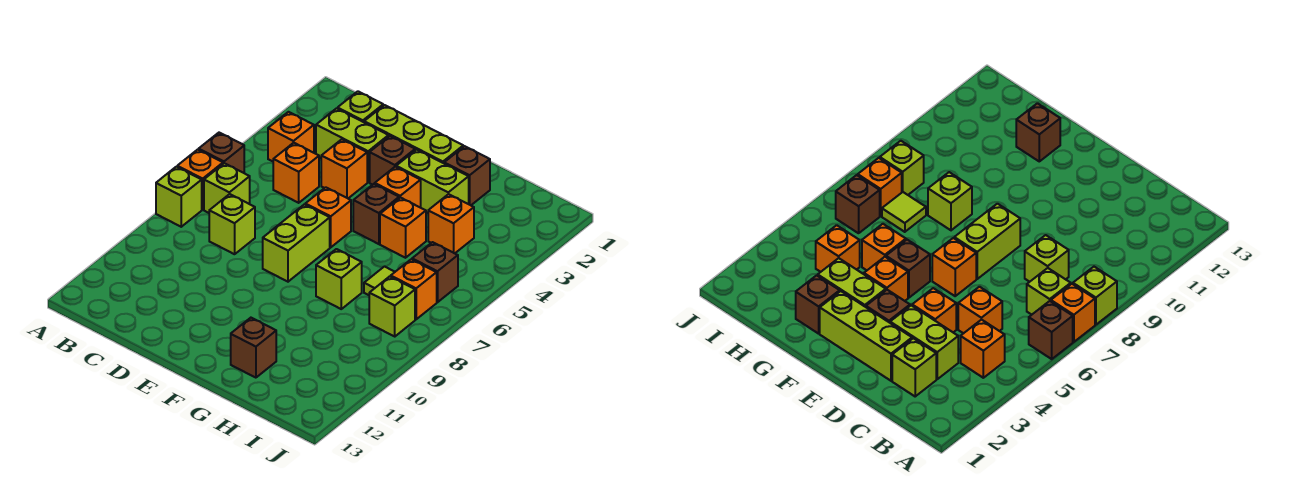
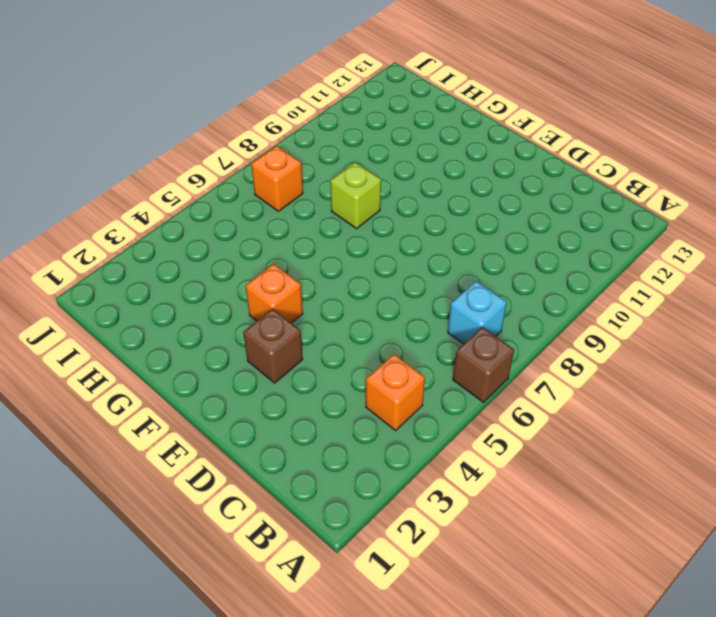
cyan 1x1 brick [448,281,507,344] -> lime 1x1 brick [204,163,250,213]
none -> orange 1x1 brick [177,150,223,210]
none -> lime 1x1 brick [156,167,202,227]
none -> lime 1x1 brick [338,91,383,122]

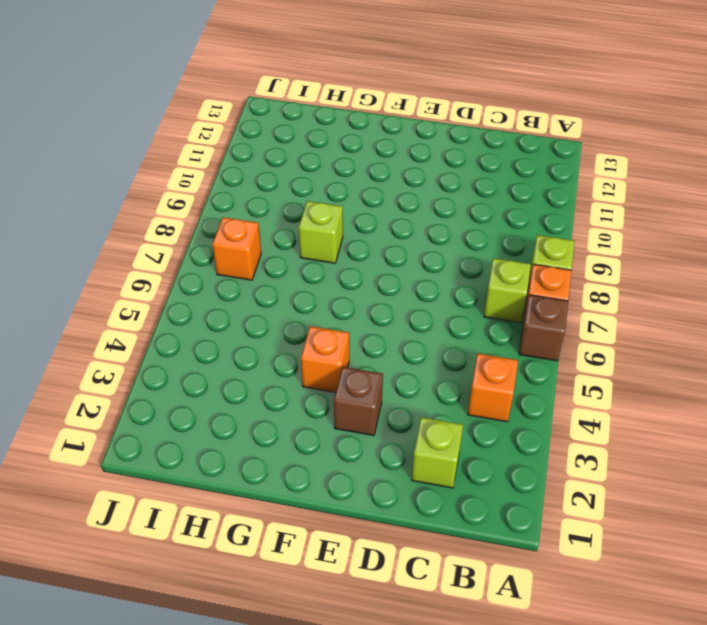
none -> lime 1x2 brick [316,108,389,182]
none -> orange 1x1 brick [273,143,319,203]
none -> lime 1x1 brick [209,194,255,254]

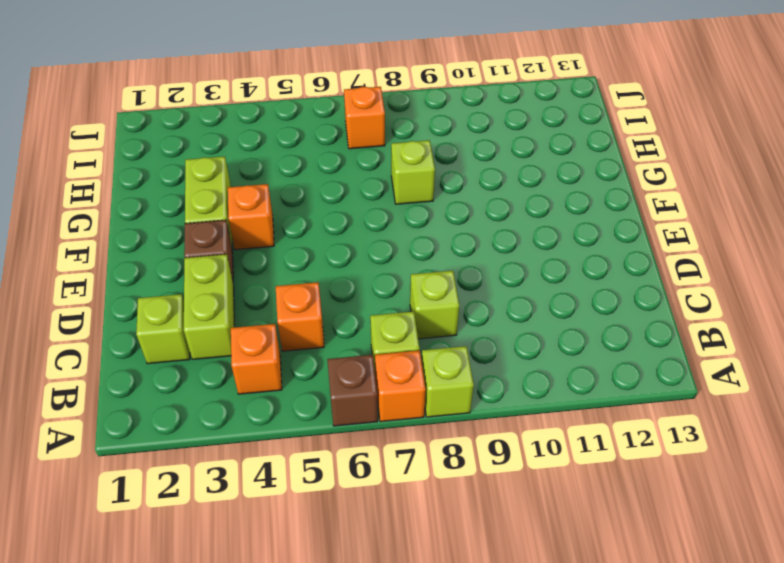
none -> lime 1x3 brick [364,105,463,163]
none -> orange 1x1 brick [321,139,367,198]
none -> orange 1x1 brick [305,187,351,247]

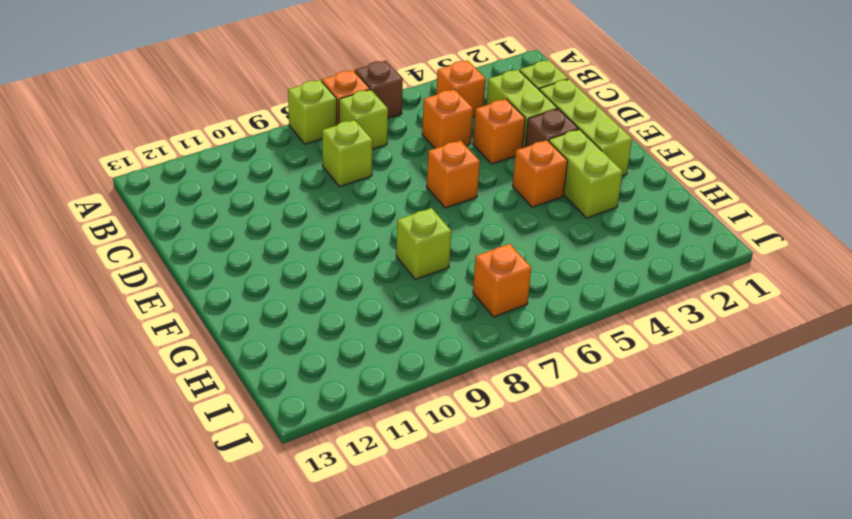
none -> lime 1x2 brick [263,204,330,282]
none -> brown 1x1 brick [353,184,399,244]
none -> brown 1x1 brick [444,146,490,205]

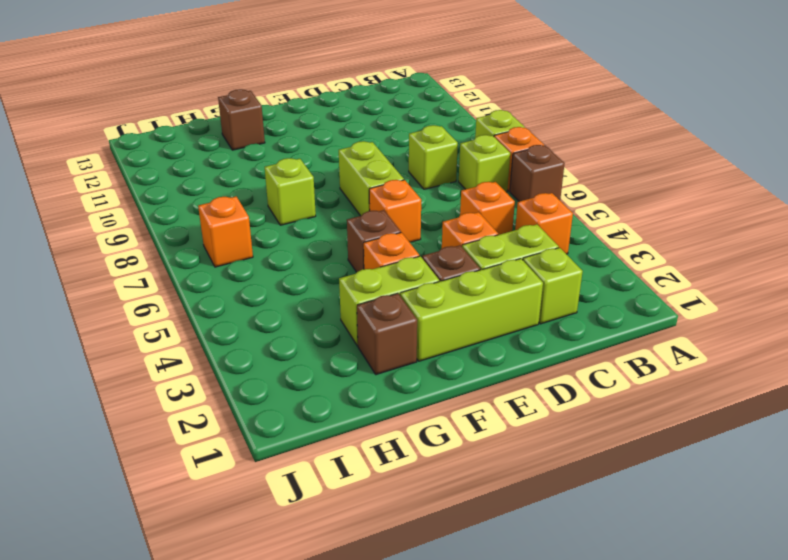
none -> orange 1x1 brick [380,197,426,258]
none -> orange 1x1 brick [428,194,474,253]
none -> lime 1x1 tile [364,267,394,295]

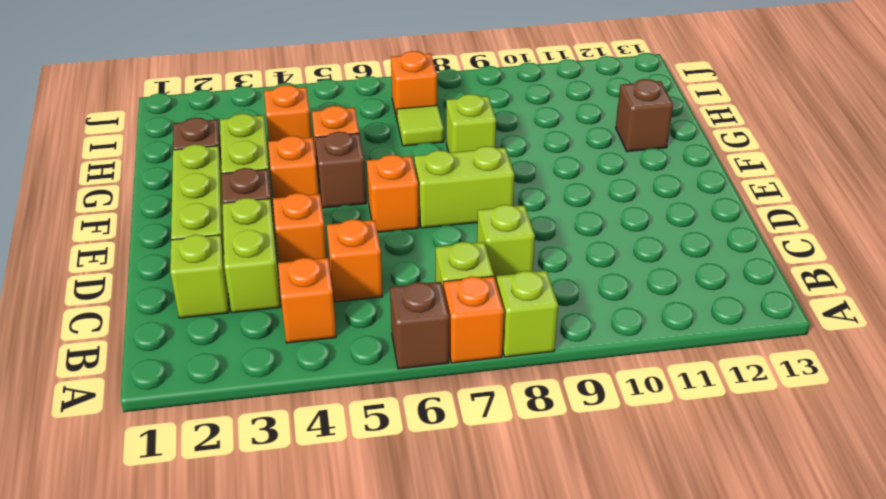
none -> brown 1x1 brick [412,242,458,302]
none -> lime 1x1 brick [369,276,415,336]

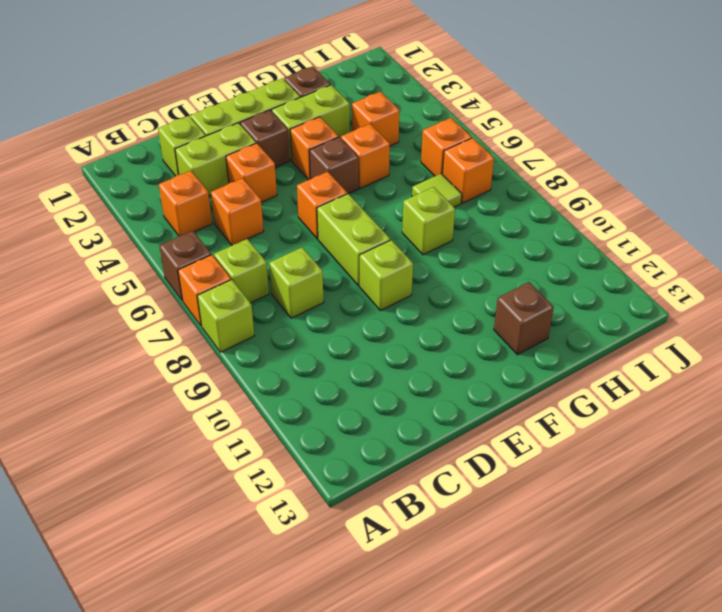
lime 1x1 brick [360,240,413,311] -> lime 1x1 brick moved to [369,276,415,336]
orange 1x1 brick [421,118,472,176] -> brown 1x1 brick [412,242,458,302]

